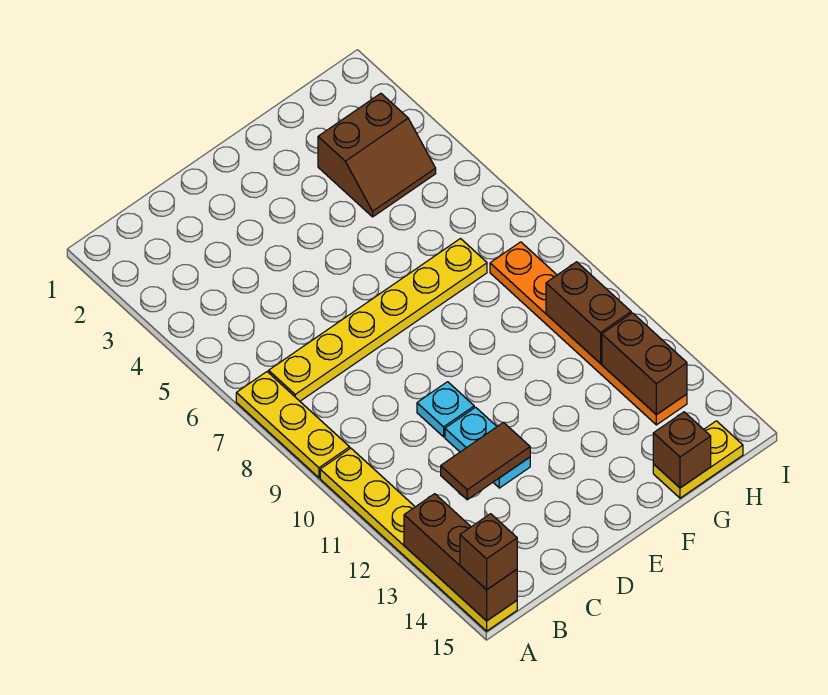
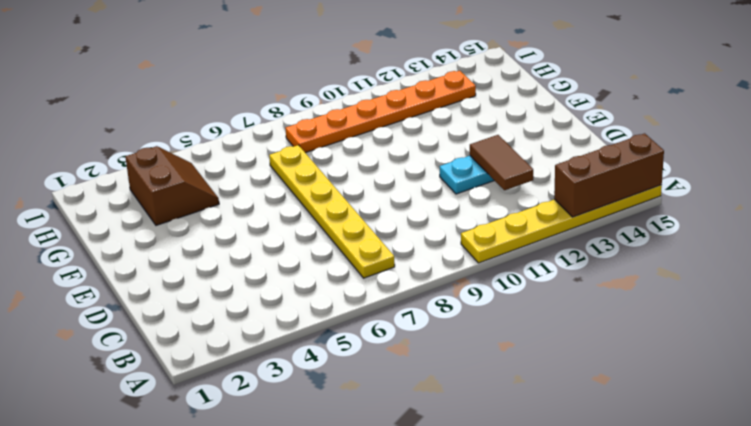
none -> yellow 1x3 plate [236,372,350,478]
none -> cyan 1x1 plate [417,382,474,437]
none -> yellow 1x2 plate [653,421,743,498]

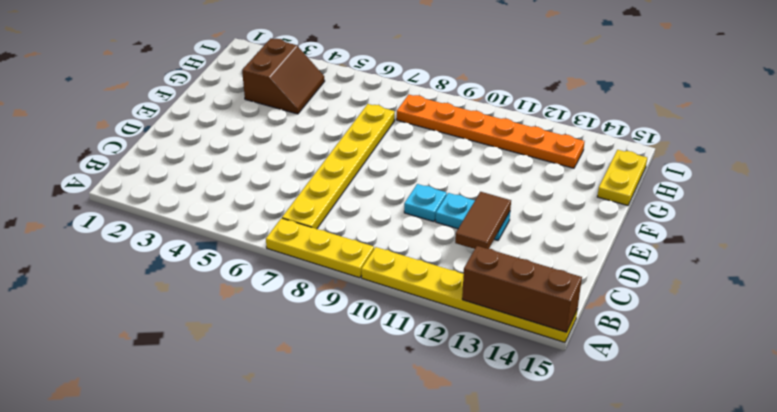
none -> brown 1x1 brick [653,412,711,488]
none -> brown 1x2 brick [546,262,631,363]
none -> brown 1x2 brick [602,313,687,415]

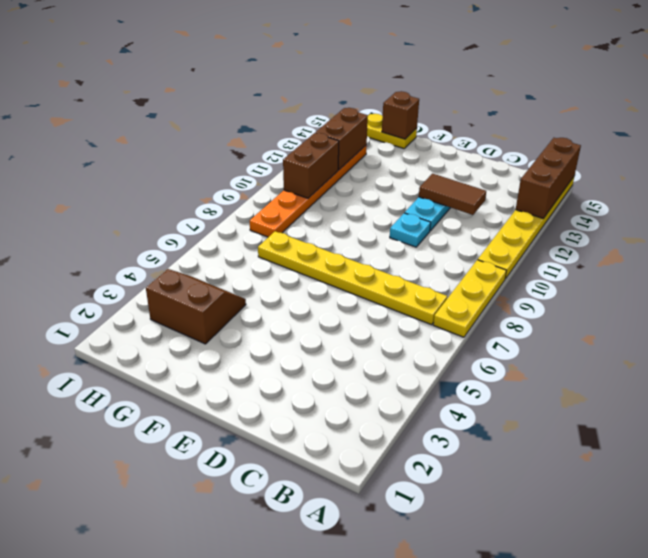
none -> brown 1x1 brick [460,514,517,590]

